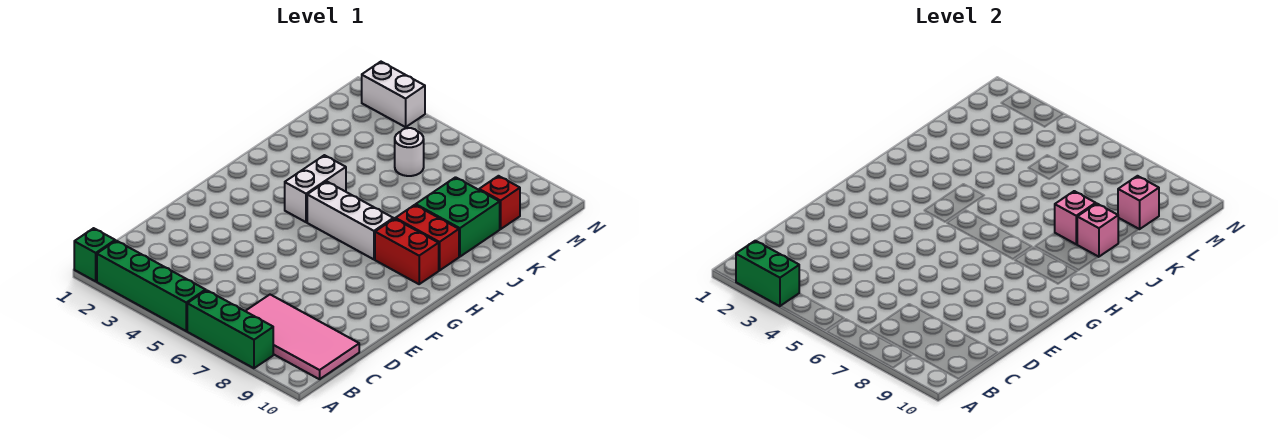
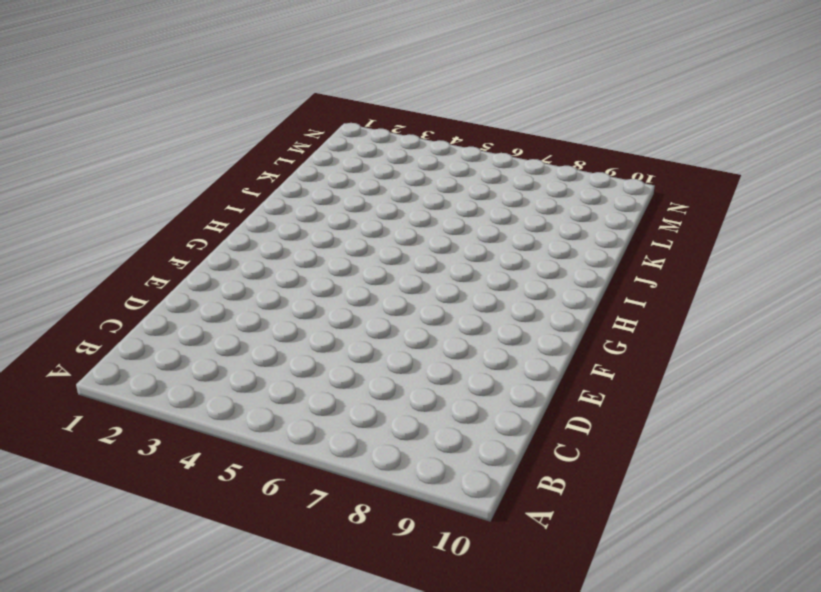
none -> green 1x1 brick [74,228,115,281]
none -> green 1x4 brick [97,241,206,331]
none -> green 1x3 brick [187,290,273,368]

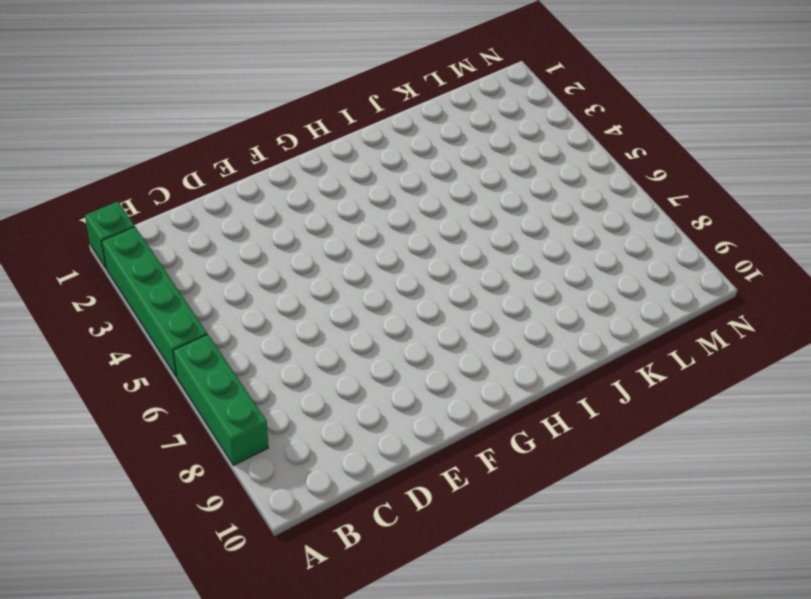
none -> pink 2x4 tile [246,295,359,379]
none -> white 1x2 brick [285,155,346,222]
none -> white 1x3 brick [307,181,393,259]

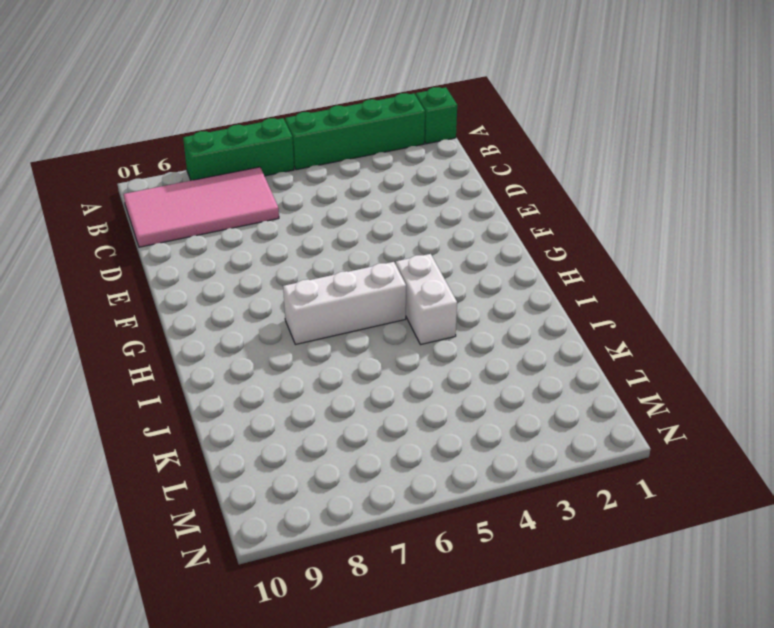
none -> red 1x2 brick [375,219,439,284]
none -> red 1x2 brick [395,205,459,270]
none -> green 2x2 brick [416,177,500,257]

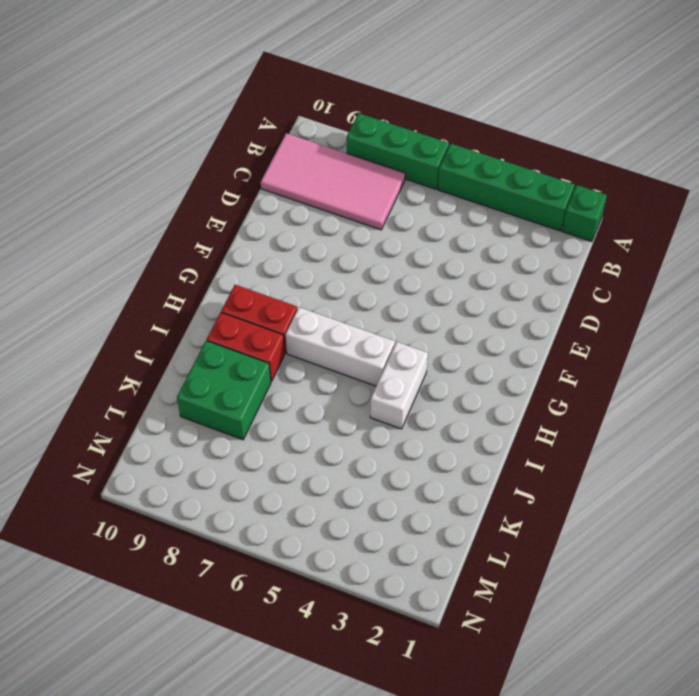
none -> white 1x1 round brick [395,128,424,176]
none -> red 1x1 brick [479,176,520,229]
none -> white 1x2 brick [362,62,425,127]

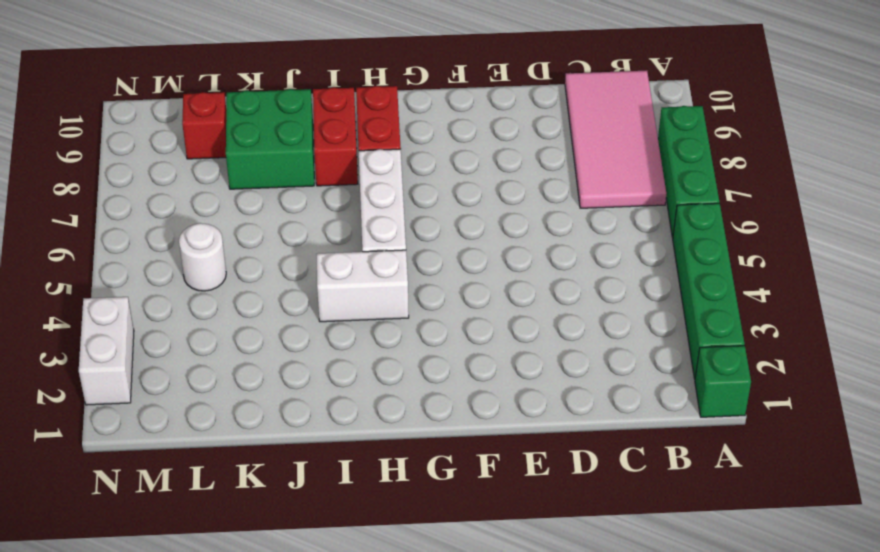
none -> green 1x2 brick [736,241,799,306]
none -> pink 1x1 brick [1055,191,1096,244]
none -> pink 1x1 brick [1077,204,1118,257]

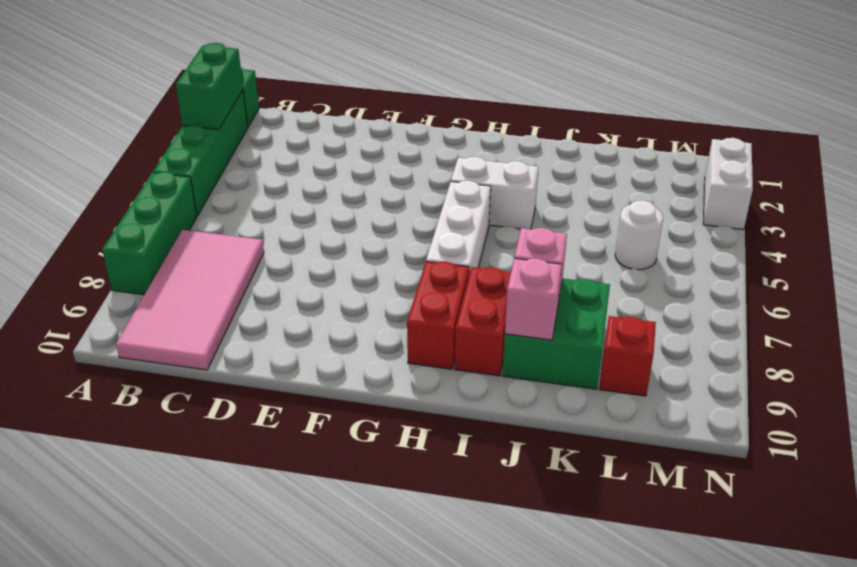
none -> pink 1x1 brick [1118,176,1159,229]

